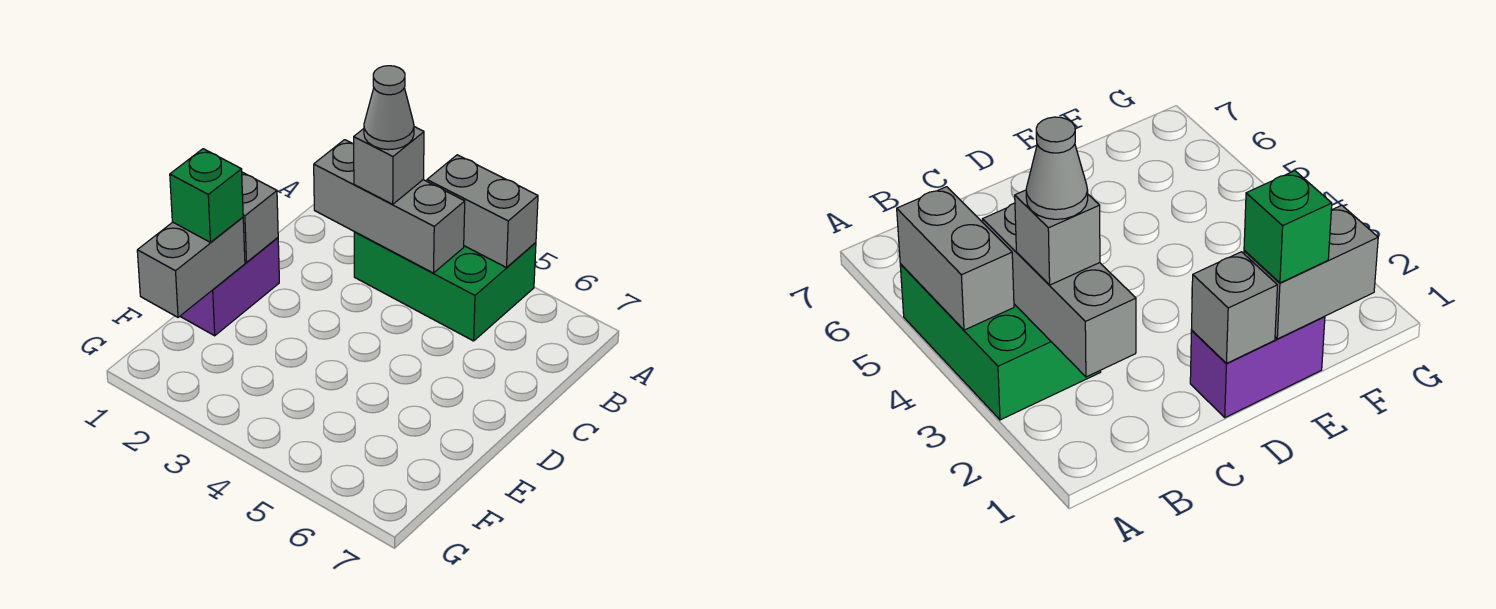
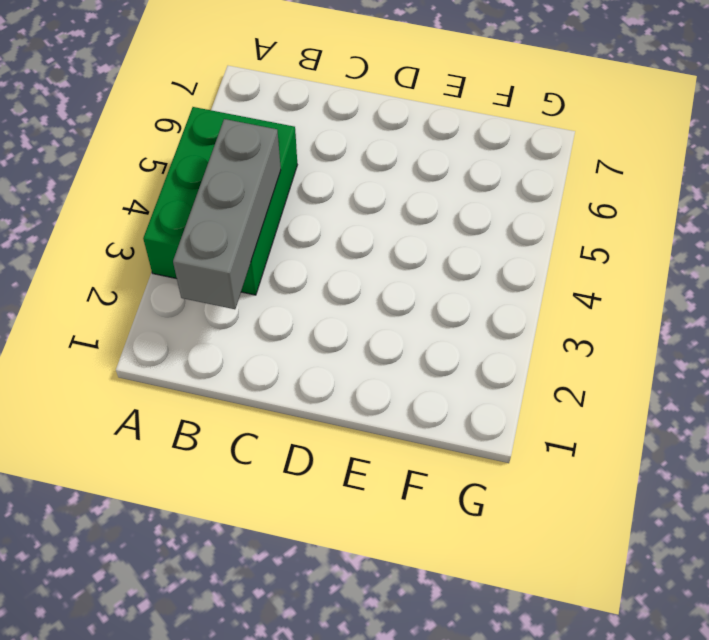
none -> purple 1x2 brick [180,238,279,336]
none -> grey 1x2 brick [427,155,538,268]

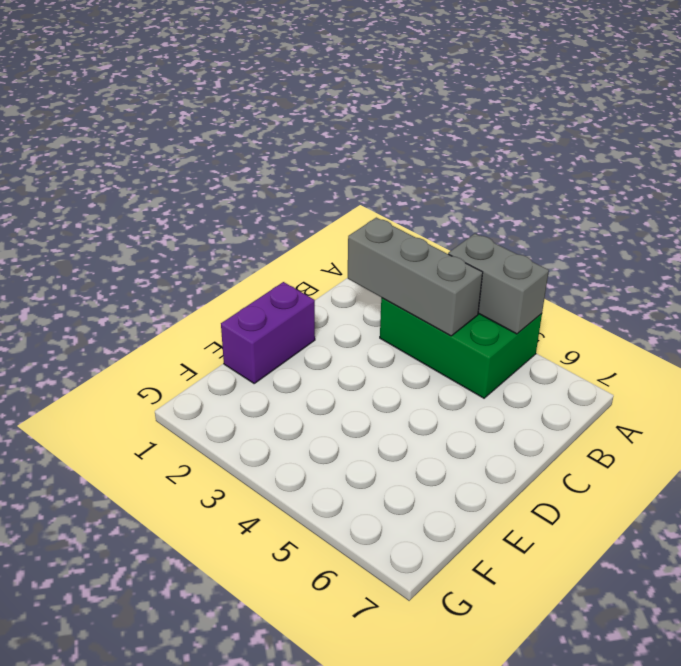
none -> grey 1x1 brick [242,172,278,262]
none -> grey 1x2 brick [137,217,245,317]

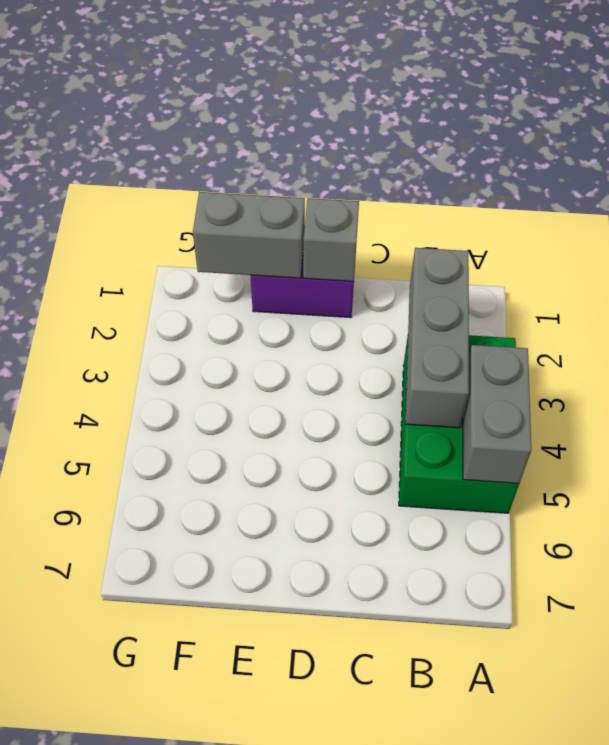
none -> grey 1x1 brick [354,127,424,204]
none -> green 1x1 brick [170,149,243,242]

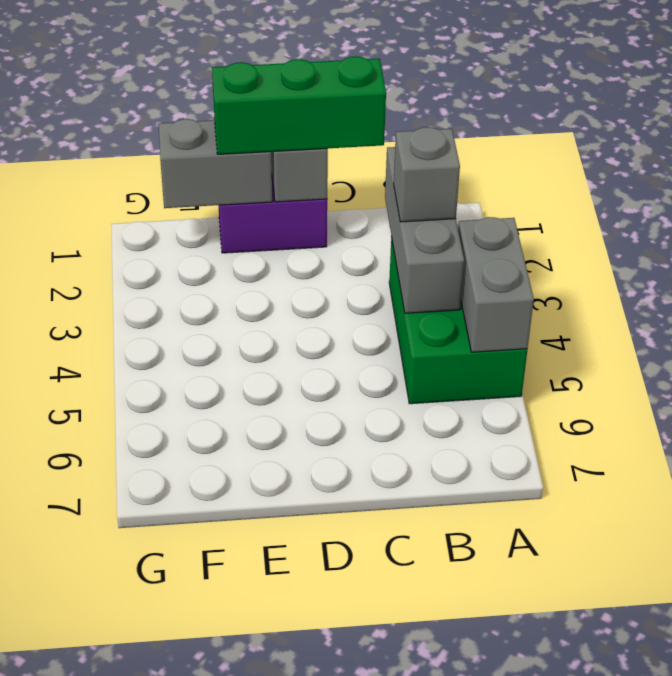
green 1x3 brick [212,56,386,154] -> green 1x1 brick [170,149,243,242]
none -> grey 1x1 cone [364,66,414,150]

